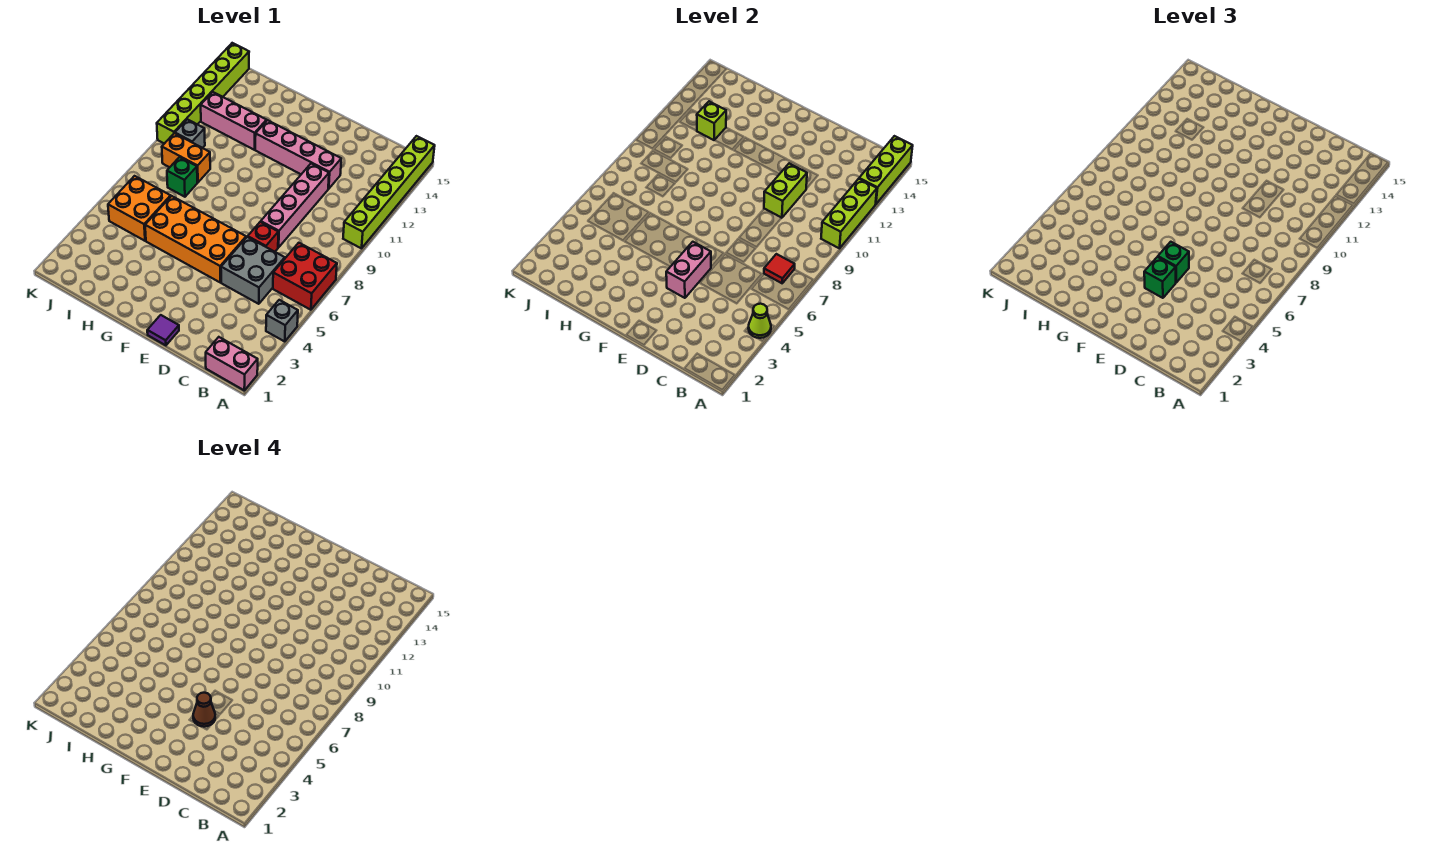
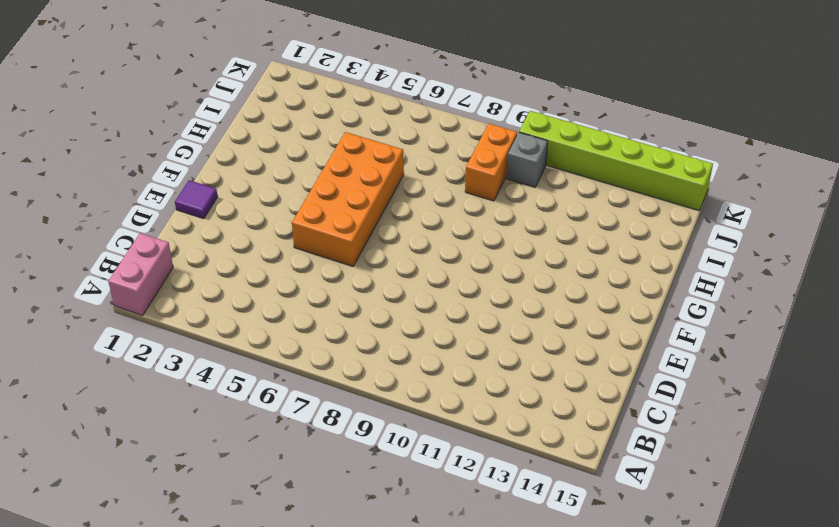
none -> grey 1x1 brick [266,300,298,342]
none -> red 2x2 brick [273,243,337,310]
none -> lime 1x6 brick [343,136,435,248]

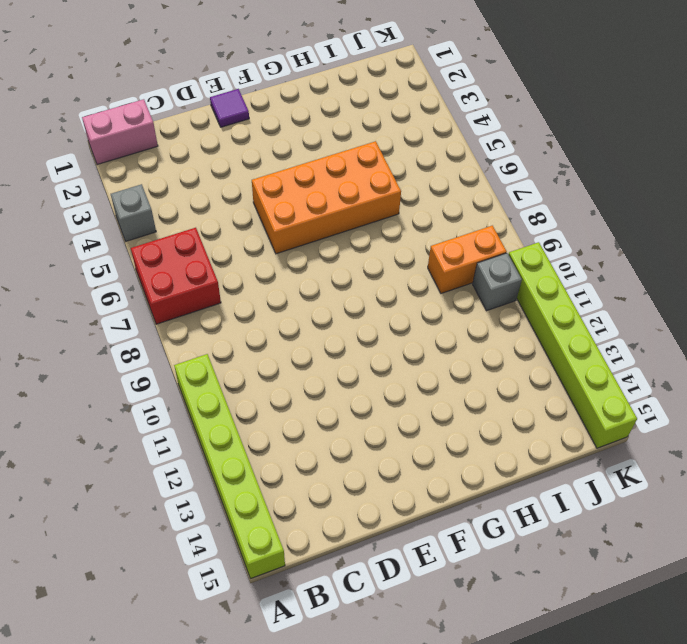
none -> grey 2x2 brick [221,237,285,304]
none -> red 1x1 brick [248,222,278,252]
none -> pink 1x4 brick [261,163,329,247]

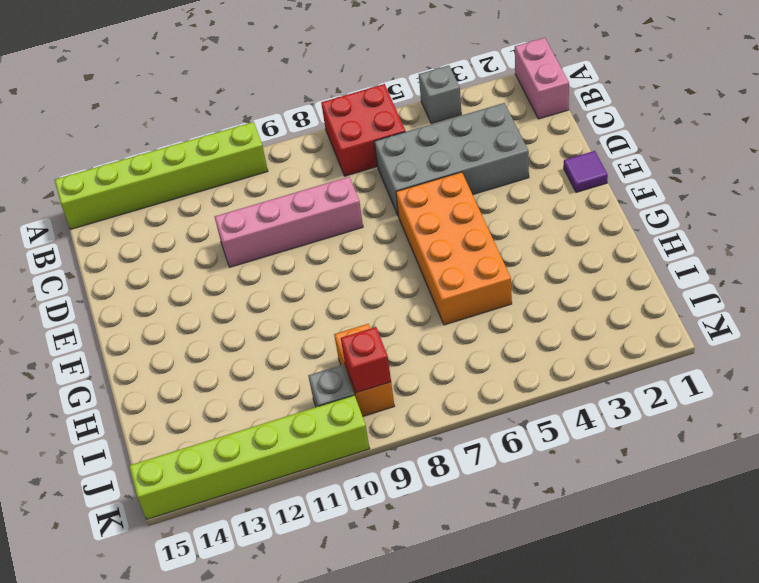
grey 2x4 brick [374,103,529,217] -> grey 2x2 brick [221,237,285,304]
red 1x1 brick [341,327,391,393] -> red 1x1 brick moved to [248,222,278,252]
none -> pink 1x4 brick [255,120,341,189]
none -> pink 1x3 brick [201,92,267,150]
none -> orange 2x2 brick [108,176,171,241]

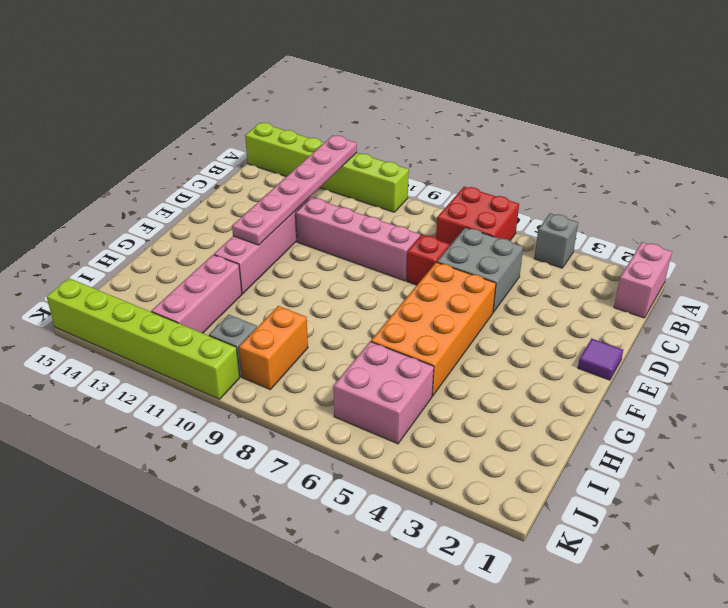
pink 1x6 plate [232,135,357,245] -> lime 1x3 brick [821,179,877,248]
pink 2x2 brick [333,342,434,444] -> orange 2x2 brick [108,176,171,241]
none -> green 1x1 brick [167,157,197,197]
none -> lime 1x1 cone [748,304,771,338]
none -> lime 1x3 brick [859,136,913,204]

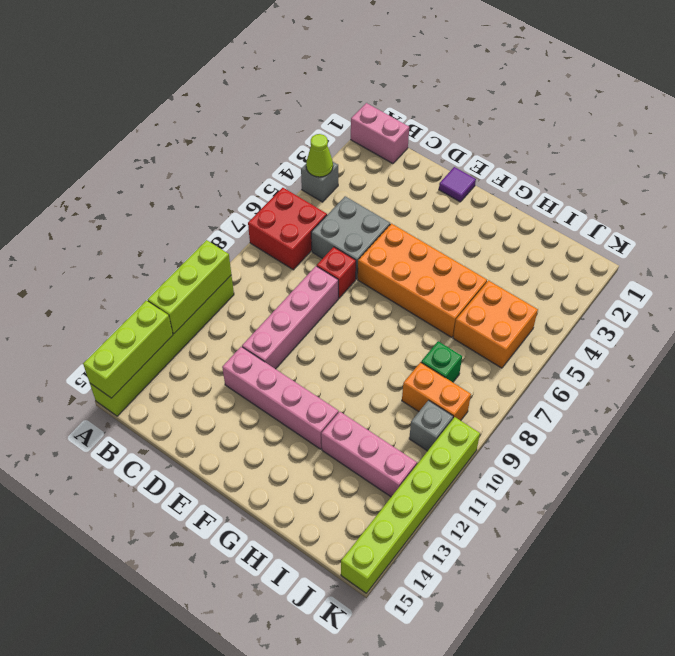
none -> red 1x1 tile [764,254,795,283]
none -> lime 1x2 brick [764,163,807,218]
none -> pink 1x2 brick [666,242,711,298]

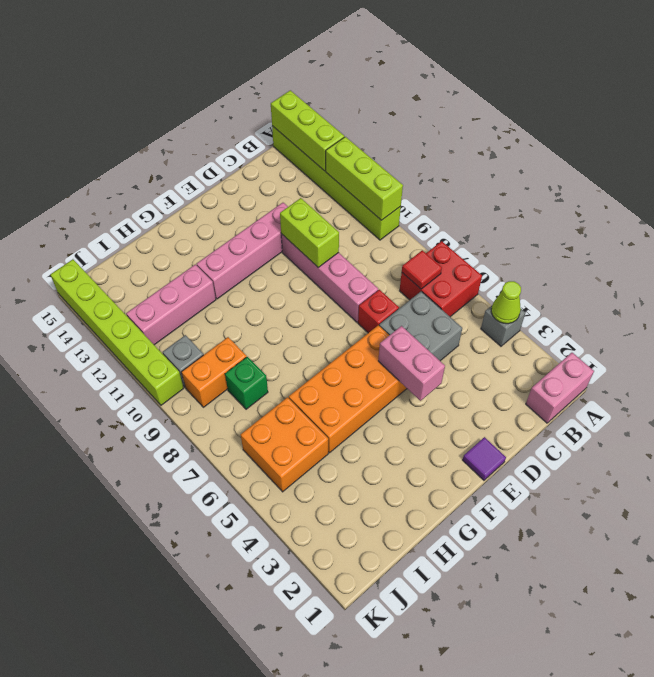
none -> lime 1x1 brick [697,101,726,140]
none -> green 1x1 brick [1144,257,1176,298]
none -> green 1x1 brick [1158,242,1189,282]

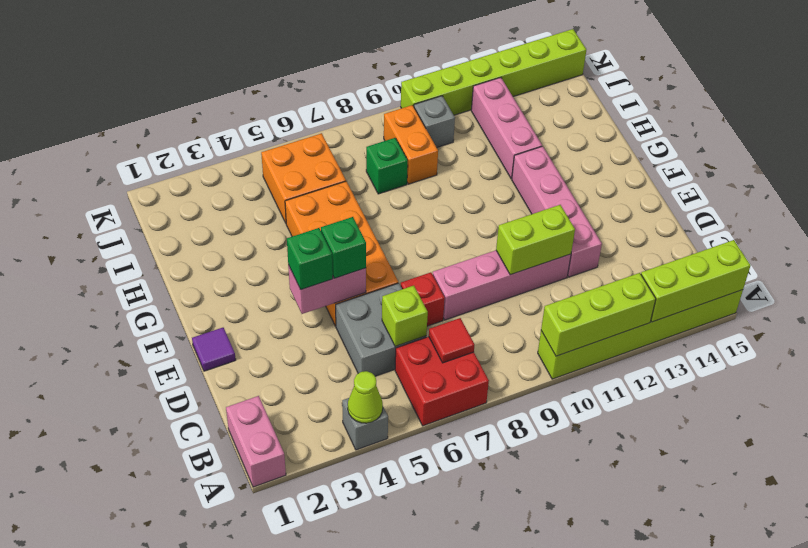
lime 1x1 brick [382,286,428,347] -> lime 1x1 brick moved to [697,101,726,140]
none -> brown 1x1 cone [193,693,215,727]

